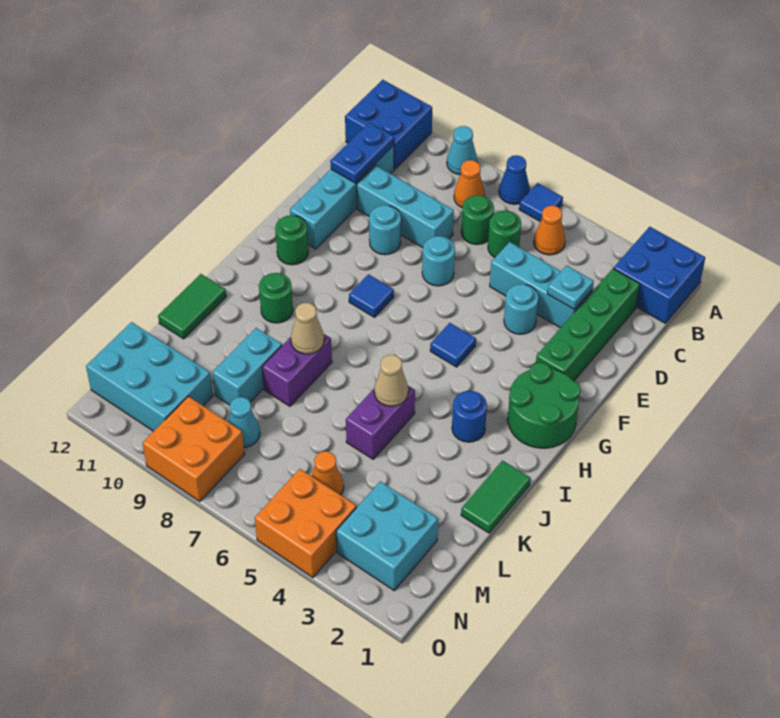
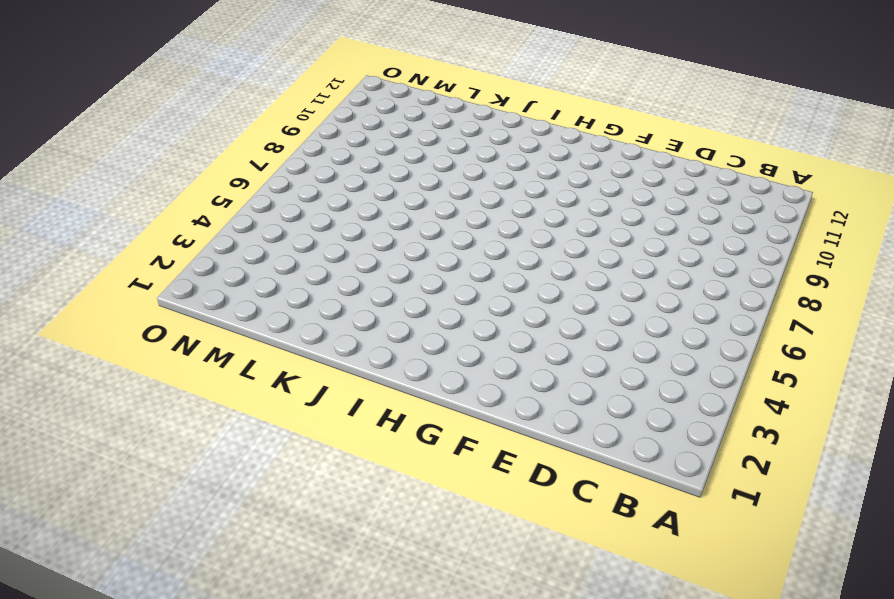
none -> blue 2x2 brick [614,227,705,323]
none -> blue 1x1 tile [519,183,563,222]
none -> blue 1x1 cone [499,155,530,204]
none -> cyan 1x1 cone [447,126,477,175]

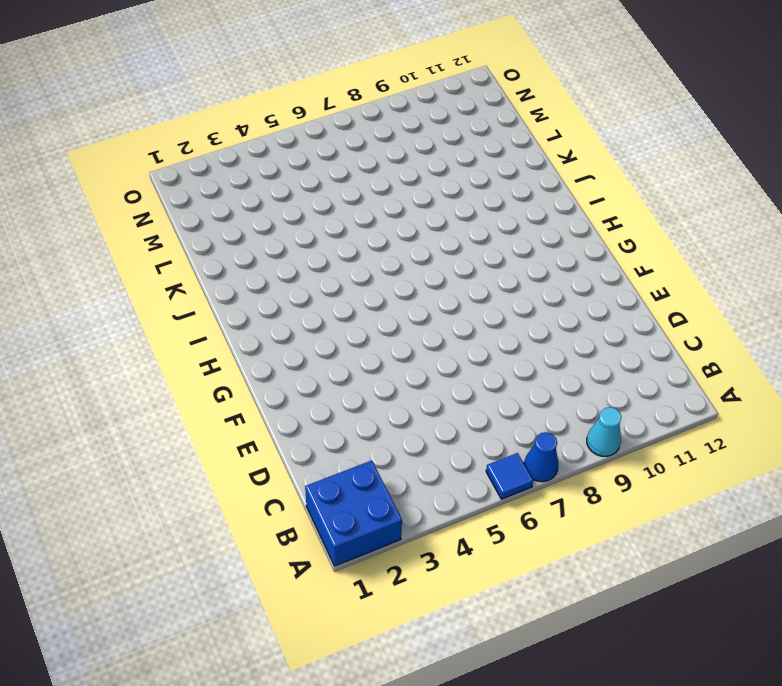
none -> blue 2x2 brick [345,80,432,169]
none -> orange 1x1 cone [534,206,565,255]
none -> orange 1x1 cone [454,160,485,207]
none -> green 1x4 brick [536,269,640,381]

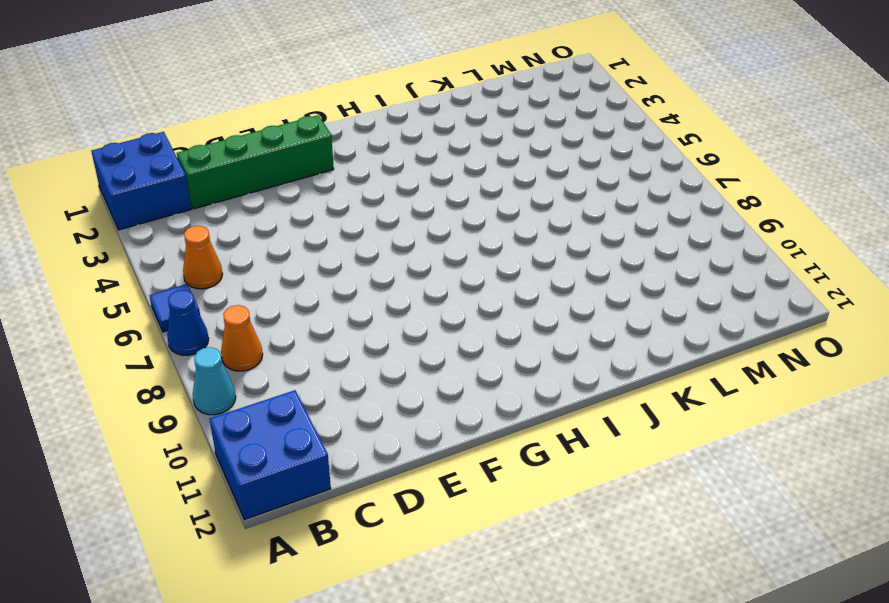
none -> green 1x1 round brick [488,211,521,258]
none -> green 1x1 round brick [461,195,494,244]
none -> cyan 1x4 brick [290,145,394,249]
none -> cyan 1x3 brick [490,242,593,328]

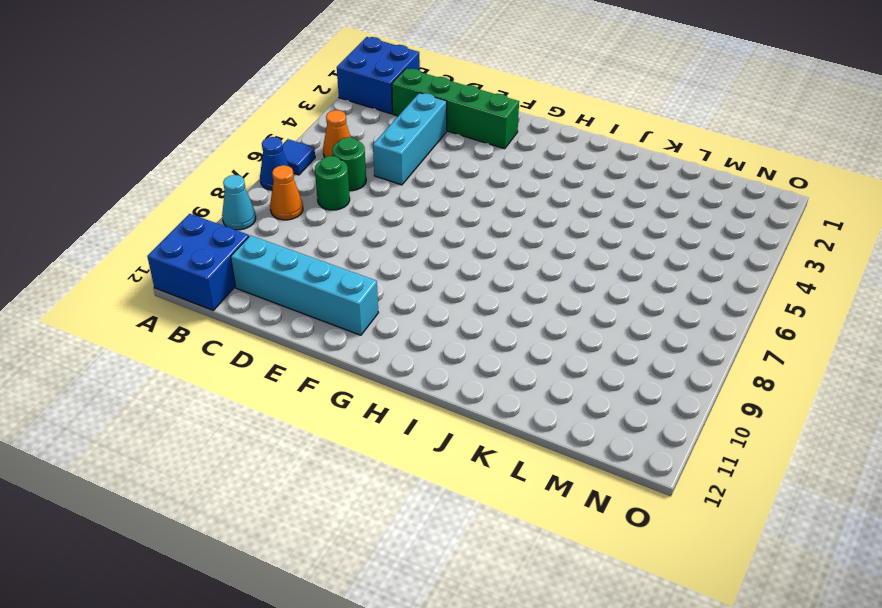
none -> cyan 1x3 brick [357,166,454,248]
none -> cyan 1x1 round brick [504,284,539,334]
none -> cyan 1x1 round brick [422,236,455,286]
none -> cyan 1x1 round brick [369,205,401,255]

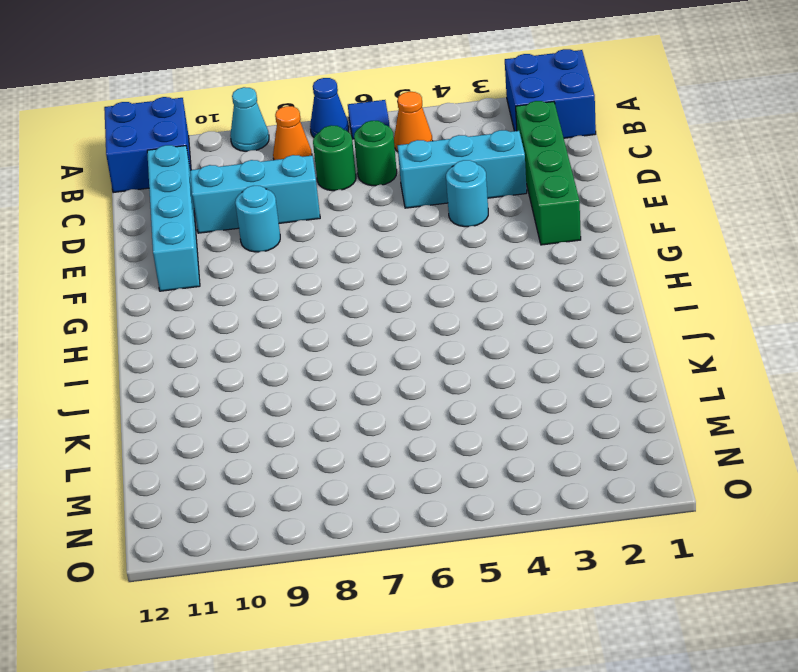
none -> cyan 1x1 round brick [422,236,455,286]
none -> green 2x2 round brick [508,363,581,448]
none -> blue 1x1 tile [430,323,476,367]
none -> blue 1x1 tile [349,274,394,317]

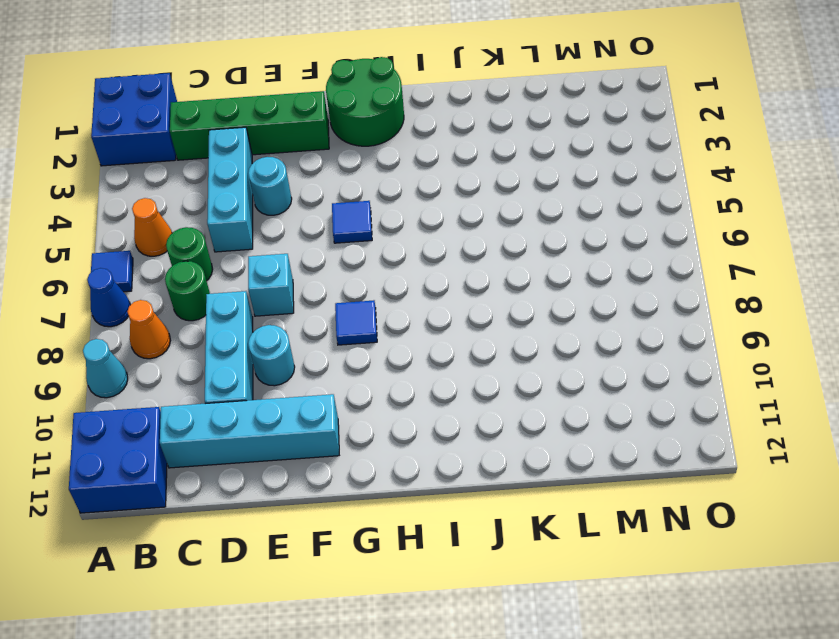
cyan 1x1 brick [248,254,294,316] -> cyan 1x1 round brick [422,236,455,286]
none -> green 1x1 round brick [275,215,308,265]
none -> blue 1x1 round brick [452,391,487,442]
none -> green 1x1 round brick [259,273,293,323]
none -> green 1x2 tile [461,461,530,533]

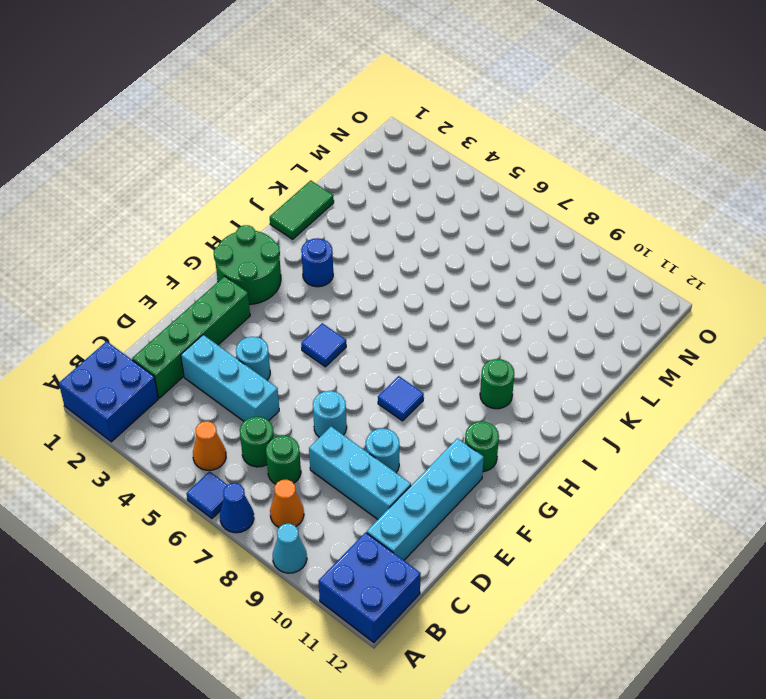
none -> purple 1x2 brick [346,386,415,459]
none -> purple 1x2 brick [262,334,332,406]
none -> green 1x2 tile [158,274,226,339]
none -> cyan 1x2 brick [212,328,282,405]

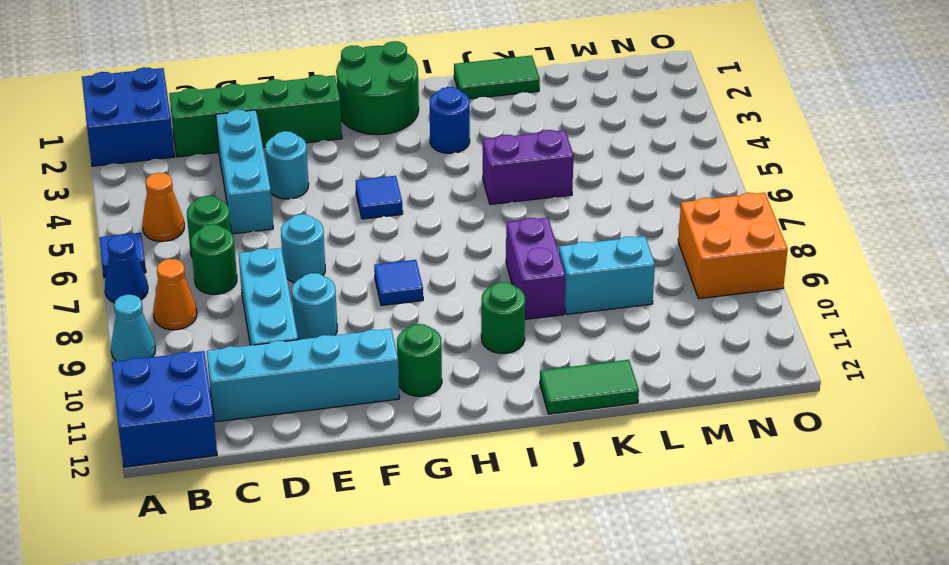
purple 1x2 brick [506,218,566,319] -> purple 1x2 brick turned to [262,334,332,406]
none -> cyan 2x2 brick [336,481,438,590]
none -> orange 1x1 cone [312,451,344,495]
none -> cyan 1x1 cone [228,397,260,447]
none -> cyan 2x3 brick [86,322,213,431]

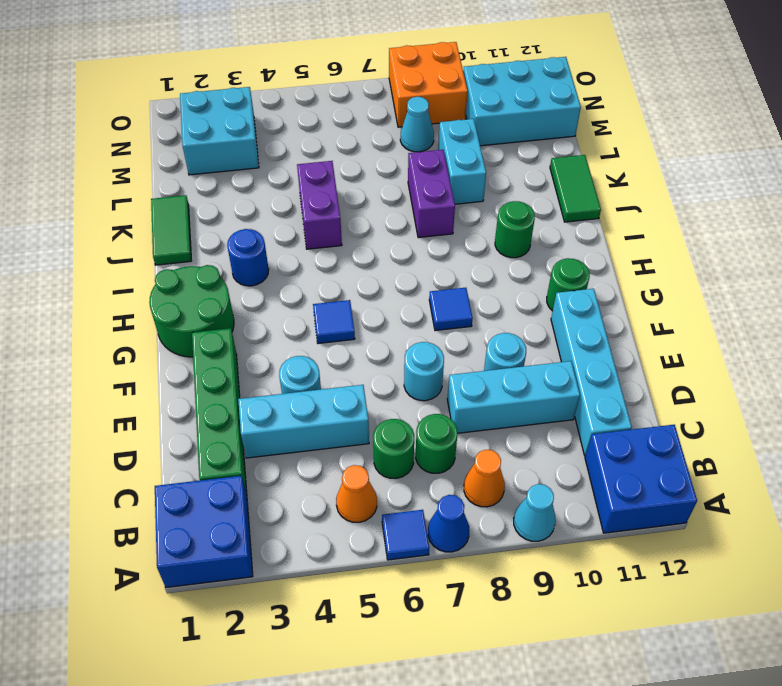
none -> orange 1x1 cone [312,451,344,495]
none -> orange 2x2 brick [255,469,357,577]
none -> blue 1x2 plate [330,123,394,183]
none -> cyan 1x1 plate [547,265,594,309]

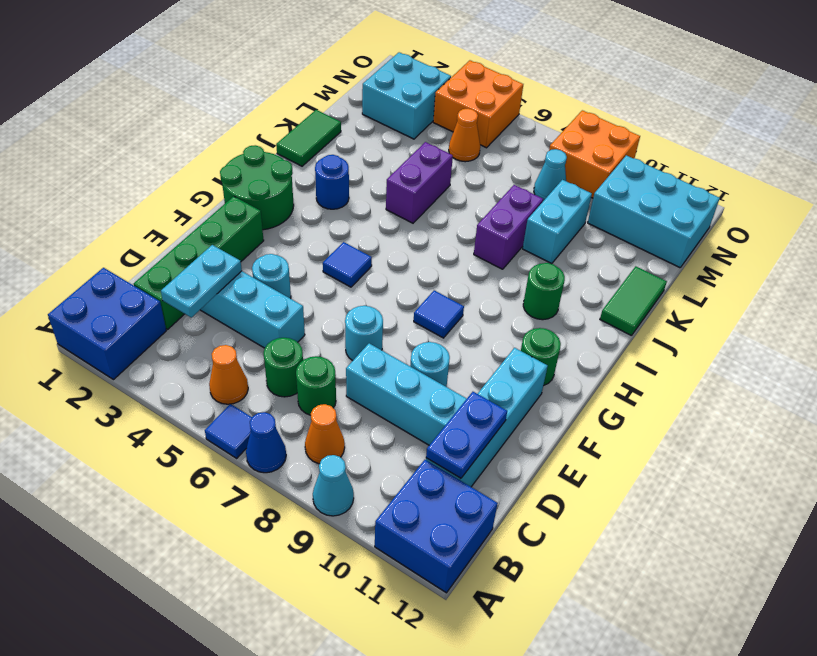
cyan 1x2 plate [161,245,242,317] -> cyan 1x1 plate [547,265,594,309]
none -> tan 1x1 cone [374,355,408,406]
none -> tan 1x1 cone [291,303,324,354]

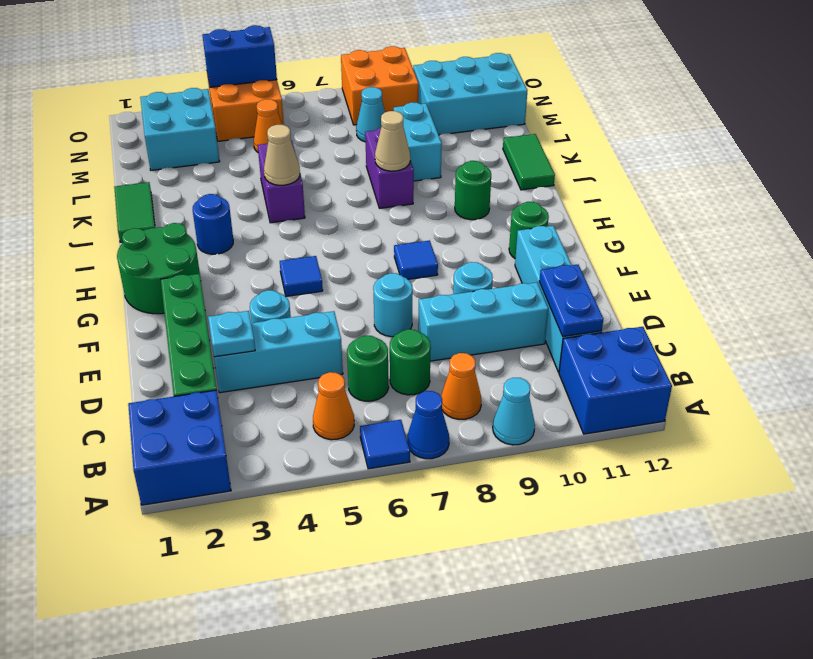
blue 1x2 brick [203,25,277,87] -> none

